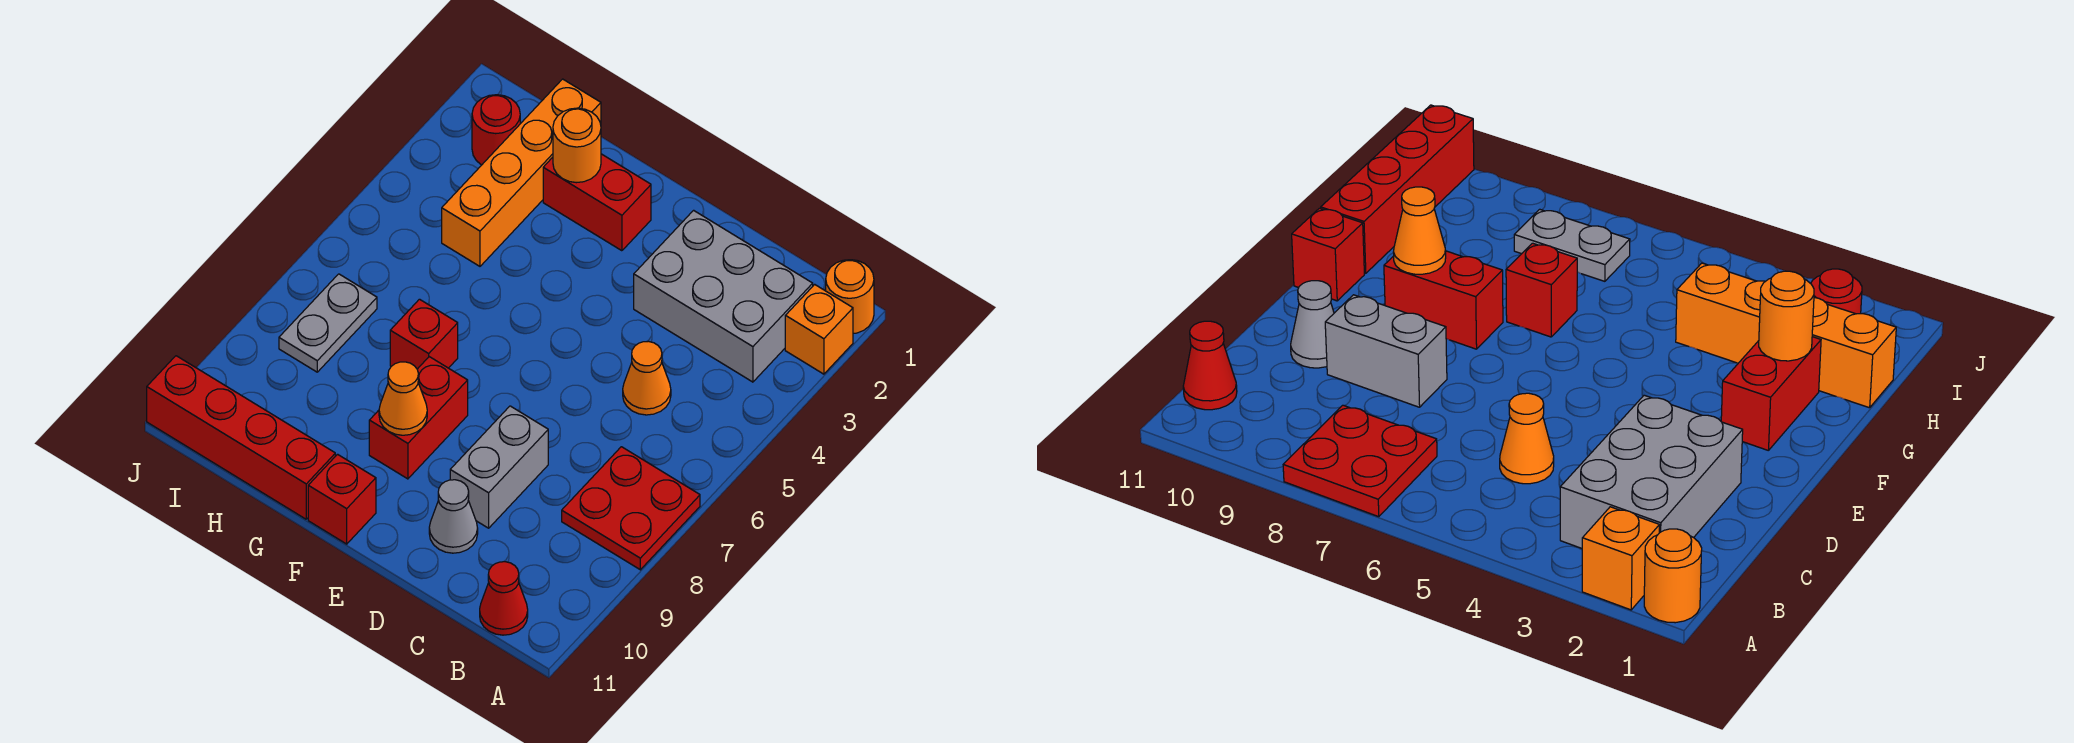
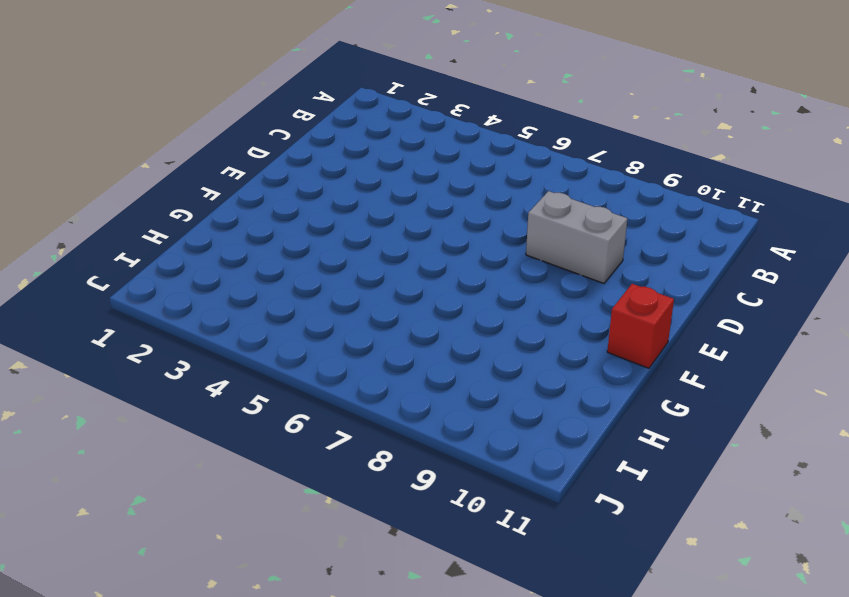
none -> orange 1x1 round brick [826,260,874,334]
none -> orange 1x1 brick [785,284,853,374]
none -> red 2x2 plate [562,447,700,570]

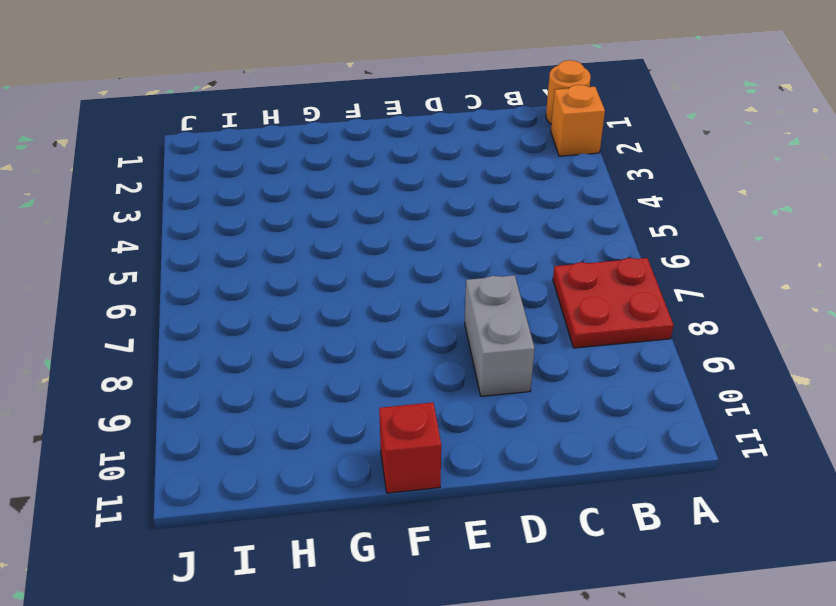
none -> grey 2x3 brick [634,210,813,382]
none -> red 1x1 cone [480,562,528,635]
none -> orange 1x1 cone [623,341,671,415]

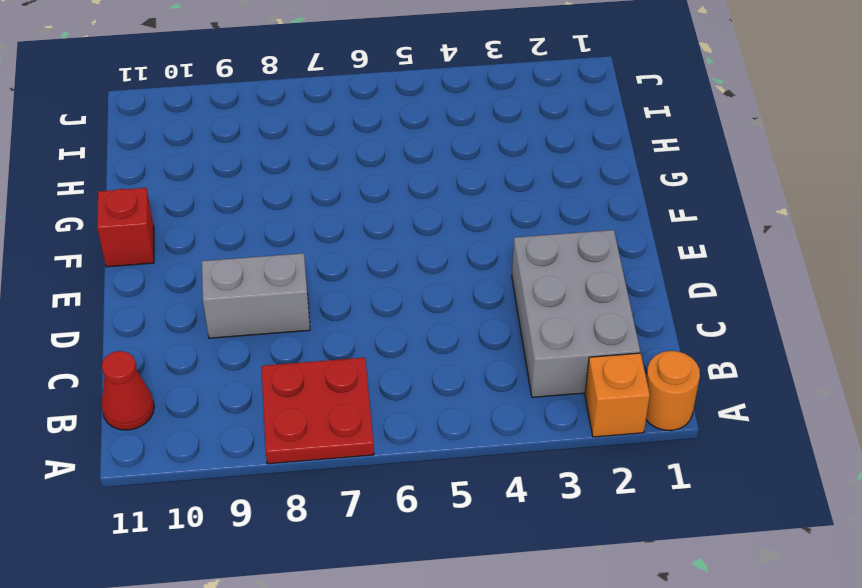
none -> orange 1x1 cone [623,341,671,415]
none -> grey 1x1 cone [429,480,478,553]
none -> red 1x2 brick [543,154,651,251]

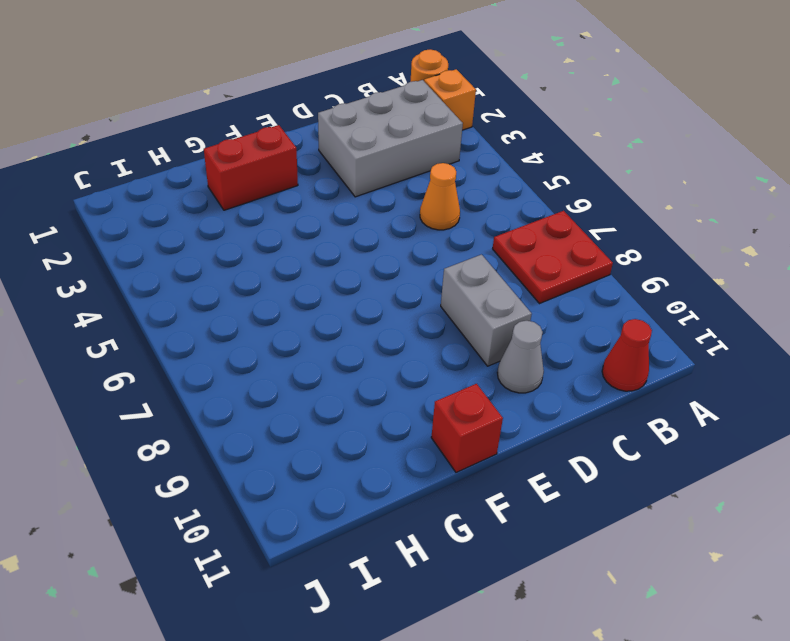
none -> red 1x2 brick [369,357,468,479]
none -> red 1x1 brick [390,299,458,369]
none -> red 1x4 brick [147,356,335,519]

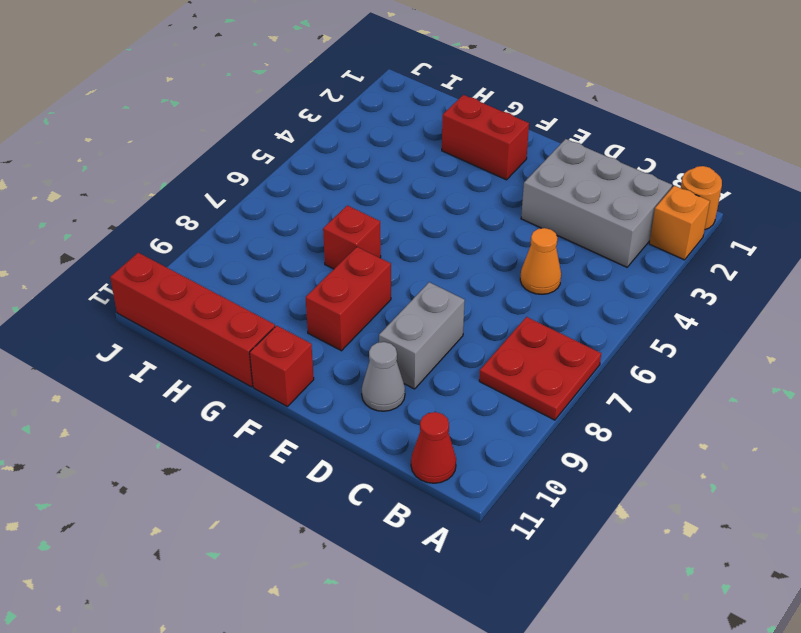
none -> orange 1x4 brick [442,79,601,266]
none -> red 1x1 round brick [472,95,520,165]
none -> grey 1x2 plate [279,274,377,372]

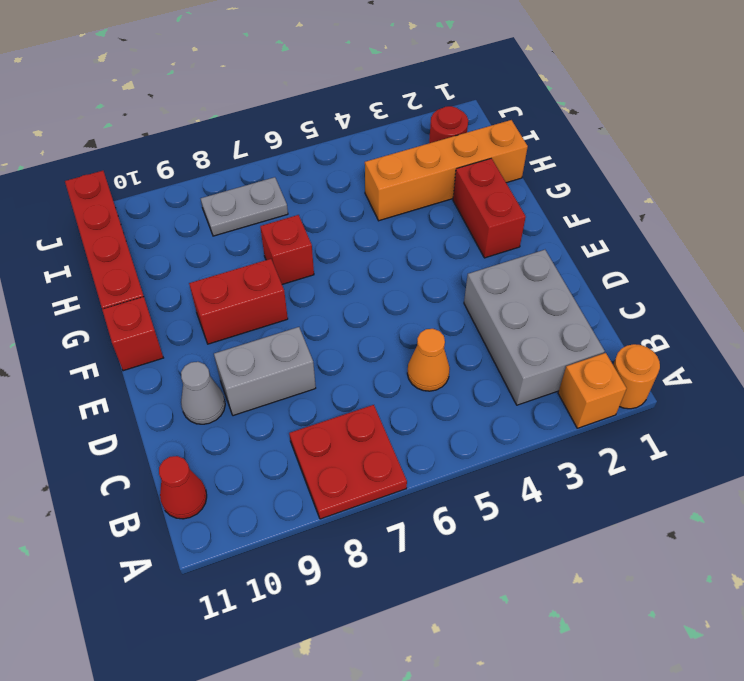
none -> orange 1x1 cone [379,362,427,435]
none -> orange 1x1 round brick [553,108,601,183]

